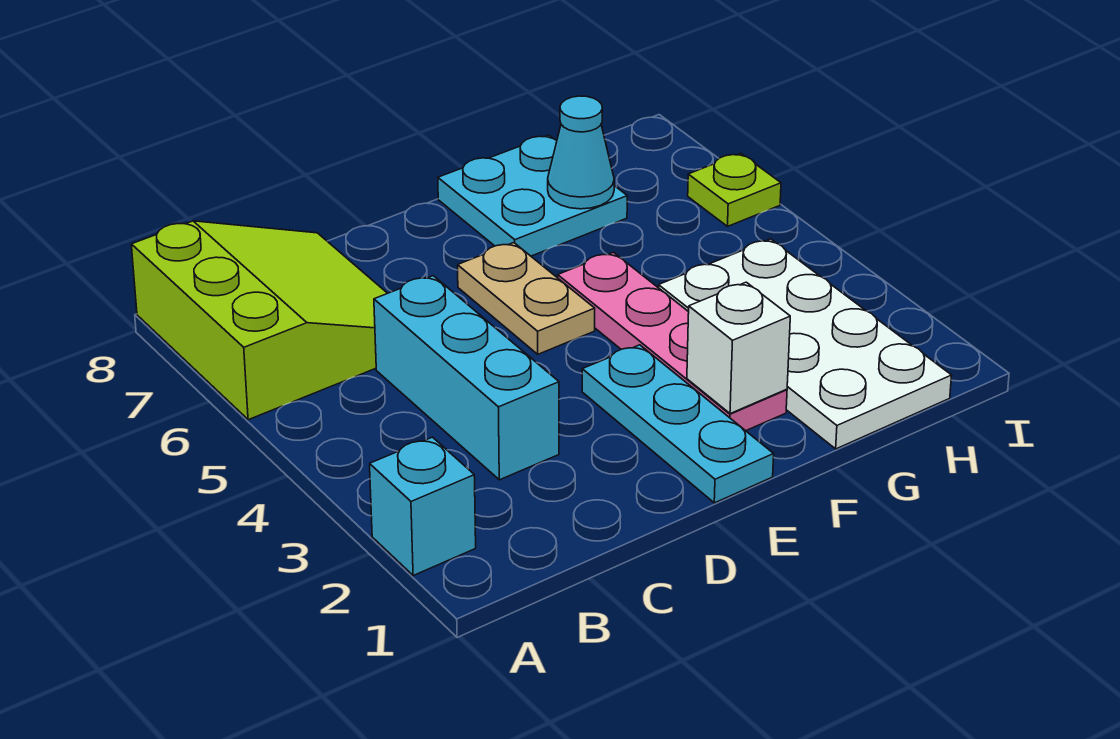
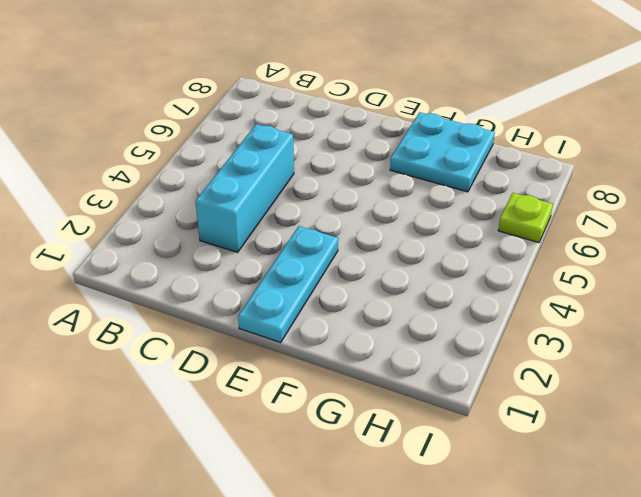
none -> cyan 1x1 brick [370,437,476,576]
none -> lime 3x3 slope [131,221,387,420]

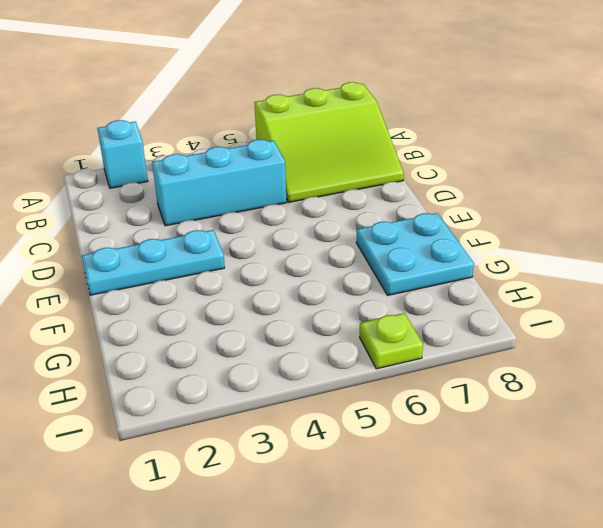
none -> tan 1x2 plate [458,243,595,354]
none -> pink 1x4 plate [558,252,787,431]

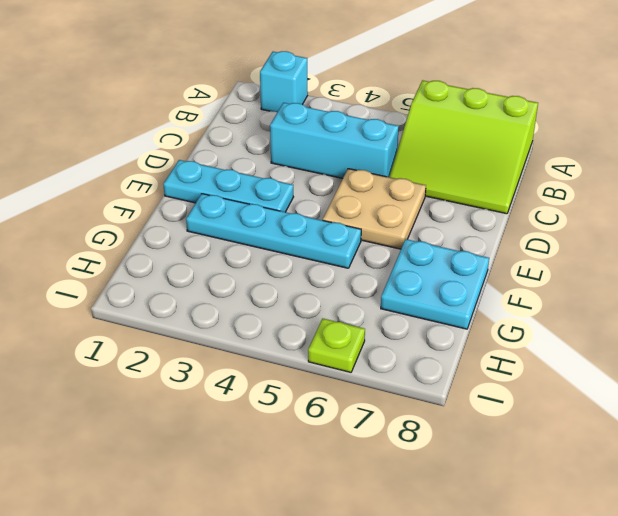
tan 2x2 plate [323,169,426,249] -> tan 1x2 plate [458,243,595,354]
cyan 1x4 plate [186,194,361,268] -> pink 1x4 plate [558,252,787,431]
none -> white 2x4 plate [658,239,952,449]
none -> white 1x1 brick [687,282,790,414]

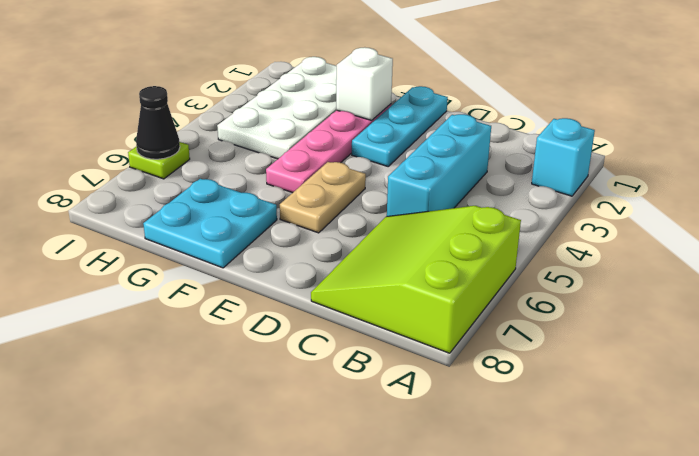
black 1x1 cone [136,86,180,159] -> none
none -> cyan 1x1 cone [548,96,614,209]

